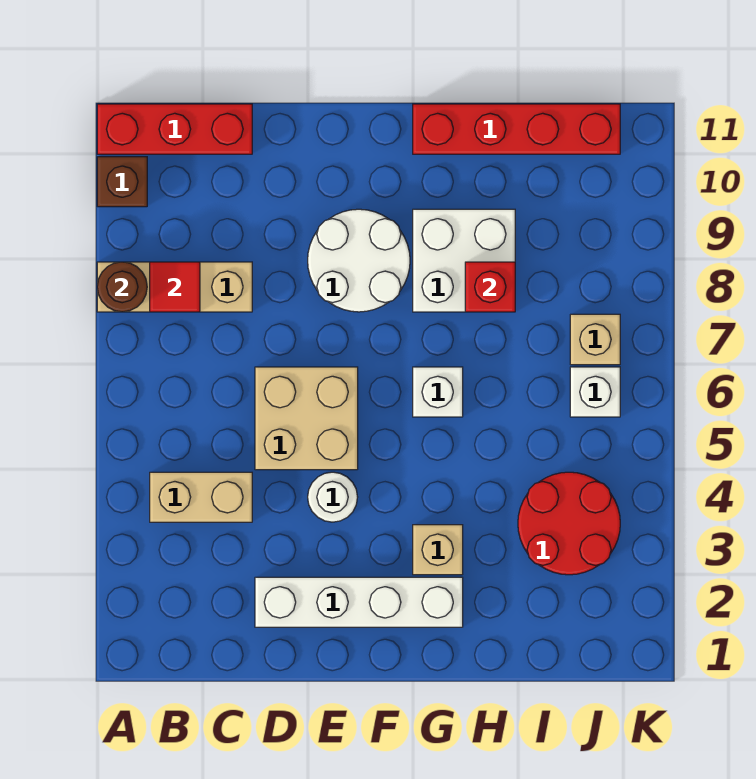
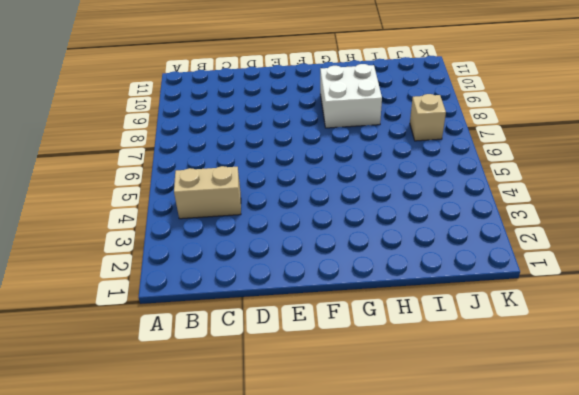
none -> tan 1x3 brick [97,262,252,312]
none -> brown 1x1 brick [97,157,147,207]
none -> red 1x3 brick [97,104,252,154]

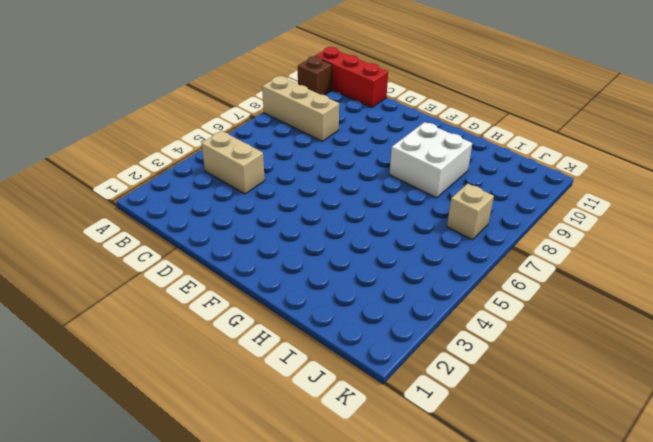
none -> white 1x4 brick [255,577,463,627]
none -> tan 2x2 brick [255,367,358,470]
none -> white 1x1 round brick [308,472,358,522]

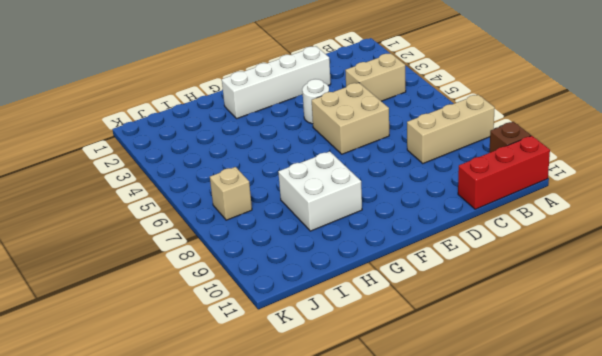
none -> white 2x2 round brick [308,209,410,312]
none -> tan 1x1 brick [413,525,463,575]
none -> white 1x1 brick [413,367,463,417]

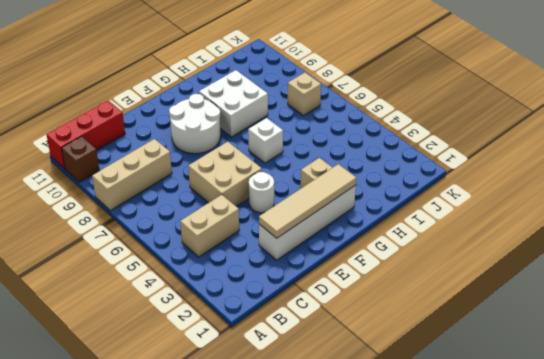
tan 1x4 tile [259,164,356,238] -> none
none -> red 1x4 brick [413,104,620,154]
none -> red 2x2 round brick [518,472,620,575]
none -> white 1x1 brick [570,367,620,417]

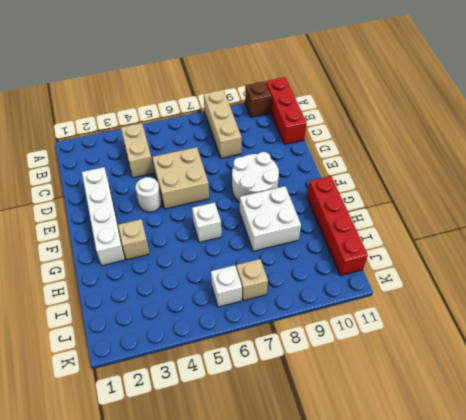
none -> red 2x2 round brick [518,472,620,575]
none -> brown 1x1 round brick [97,262,147,312]
none -> red 1x1 tile [150,262,200,312]

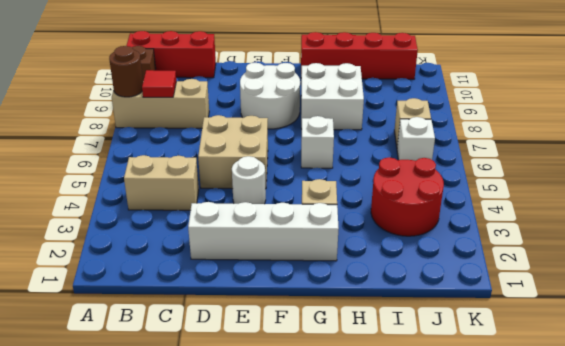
none -> red 1x1 brick [465,262,515,312]

